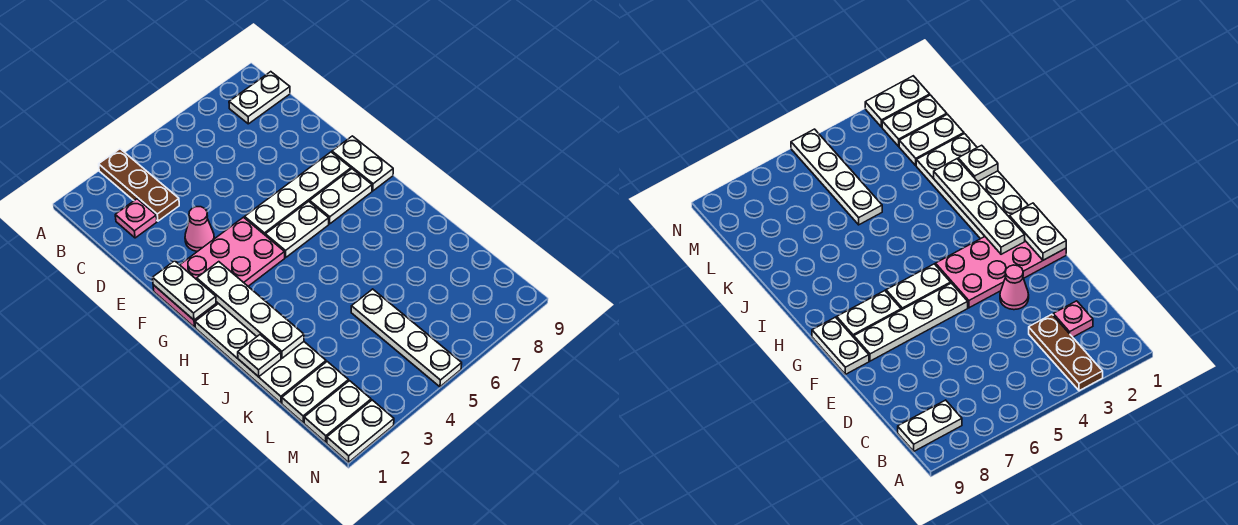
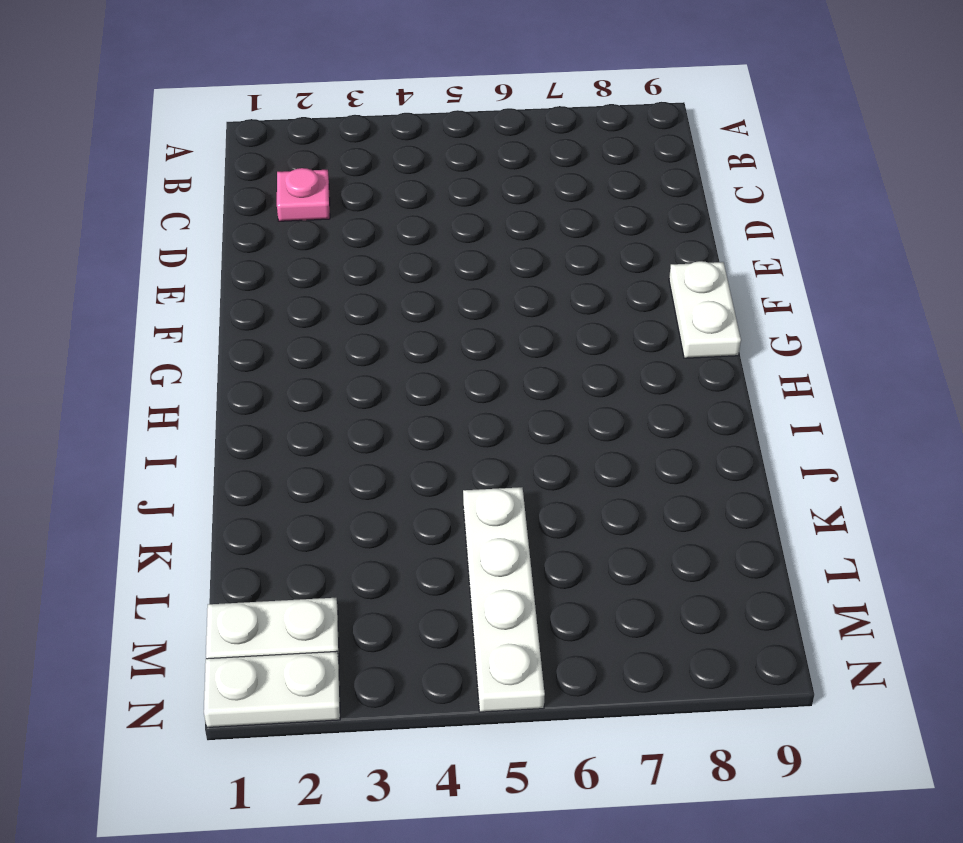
none -> brown 1x3 plate [99,149,179,221]
none -> white 1x2 plate [229,72,290,124]
none -> pink 1x1 cone [185,207,214,251]

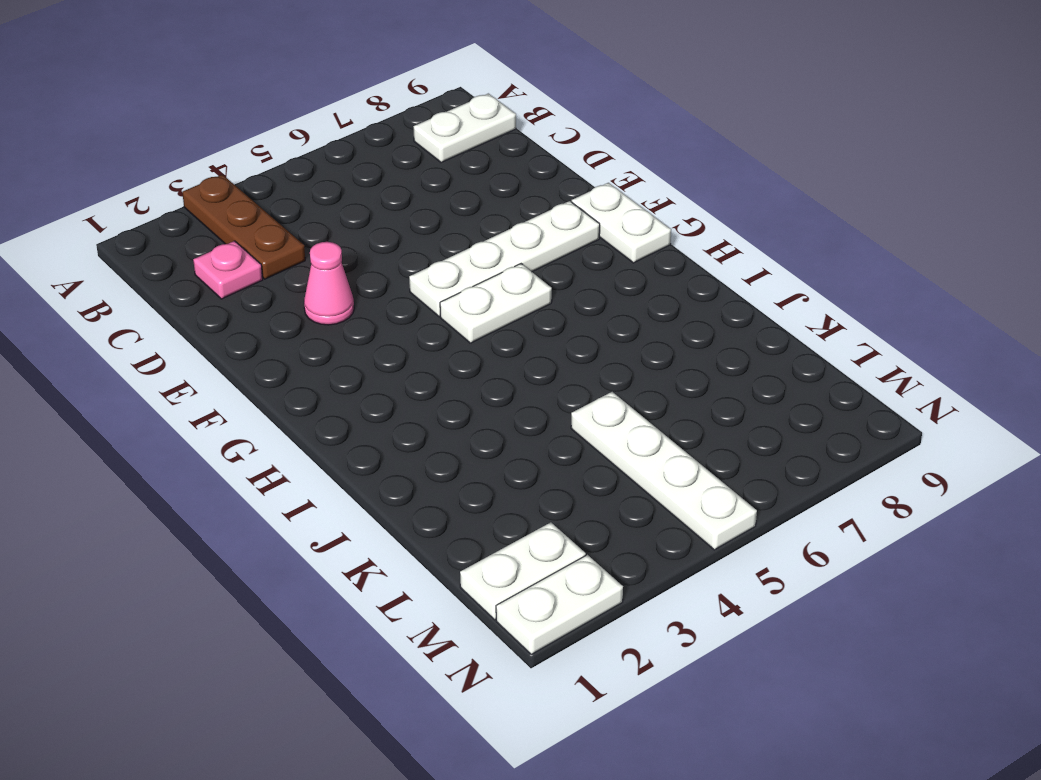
none -> pink 2x4 plate [153,217,285,327]
none -> white 1x2 plate [310,169,372,224]
none -> white 2x4 plate [195,304,326,403]

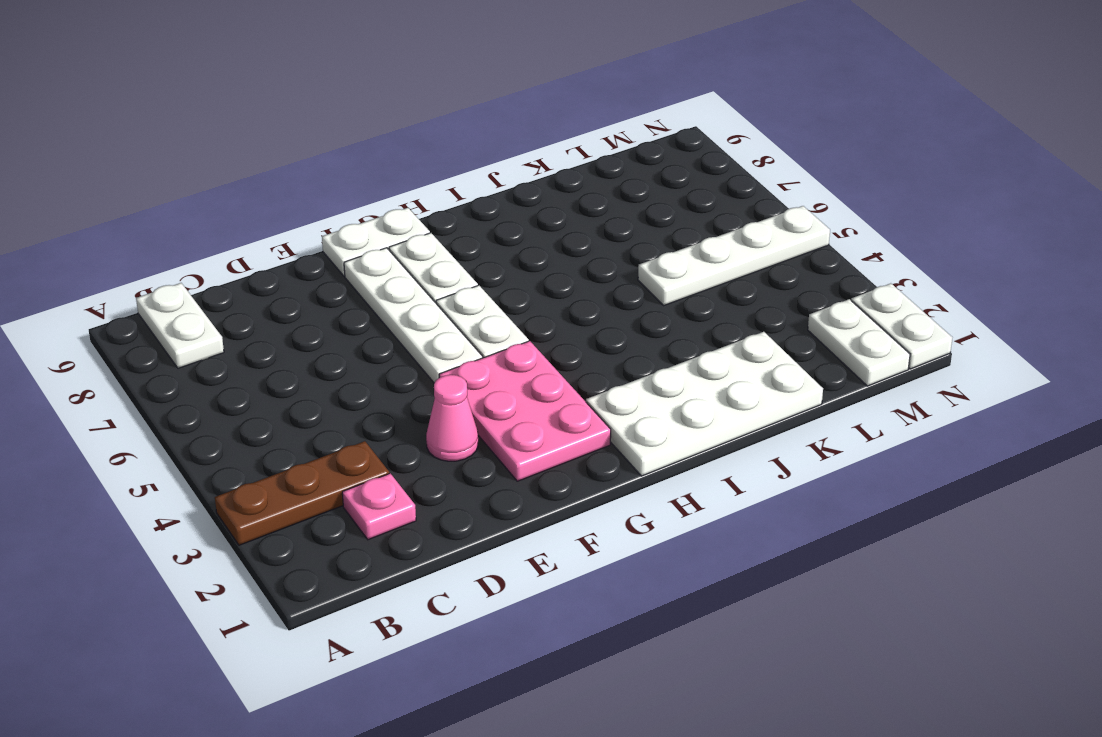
pink 2x3 plate [439,341,611,481] -> pink 2x4 plate [153,217,285,327]
none -> white 1x2 plate [282,362,348,423]
none -> white 1x2 plate [153,261,216,320]
none -> white 1x4 plate [197,262,304,358]

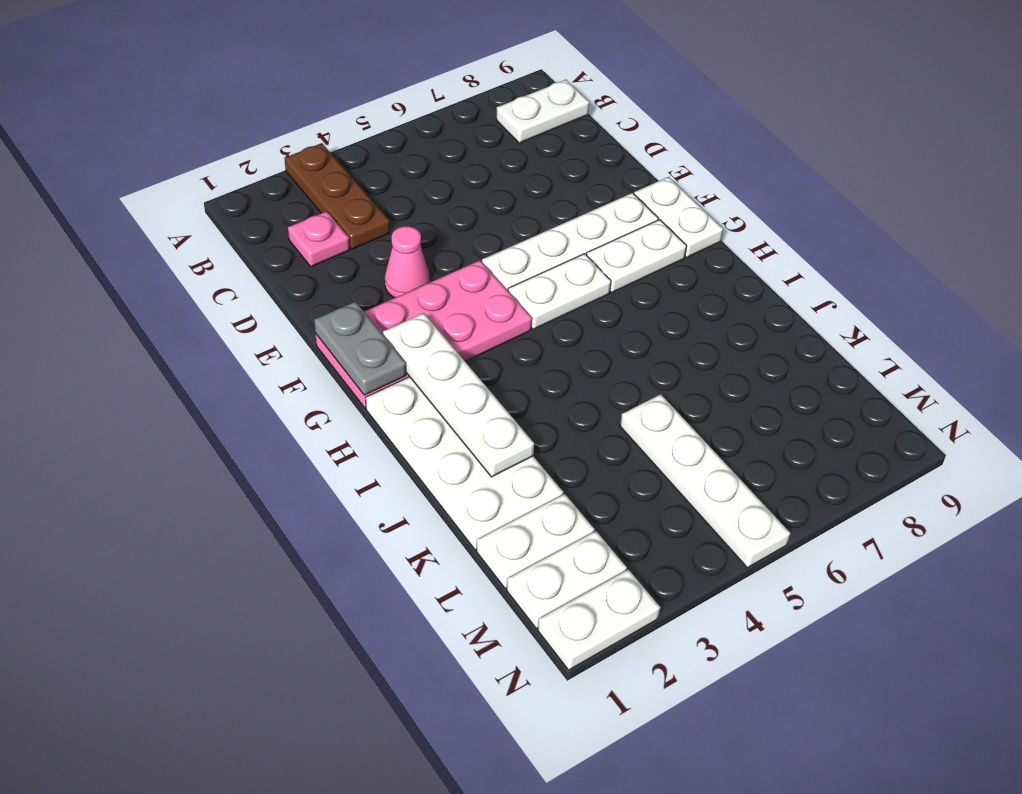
grey 1x2 plate [314,301,406,395] -> white 1x2 plate [153,261,216,320]
none -> white 1x1 plate [238,335,281,377]

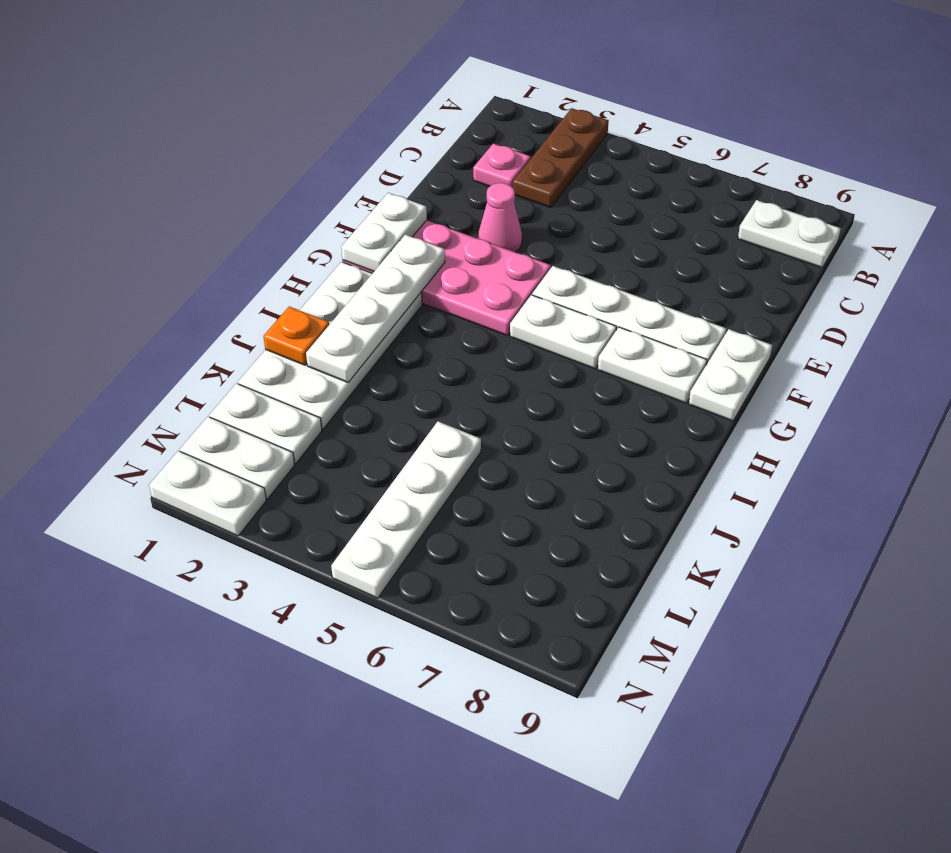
orange 1x1 plate [263,307,329,365] -> white 1x1 plate [238,335,281,377]

